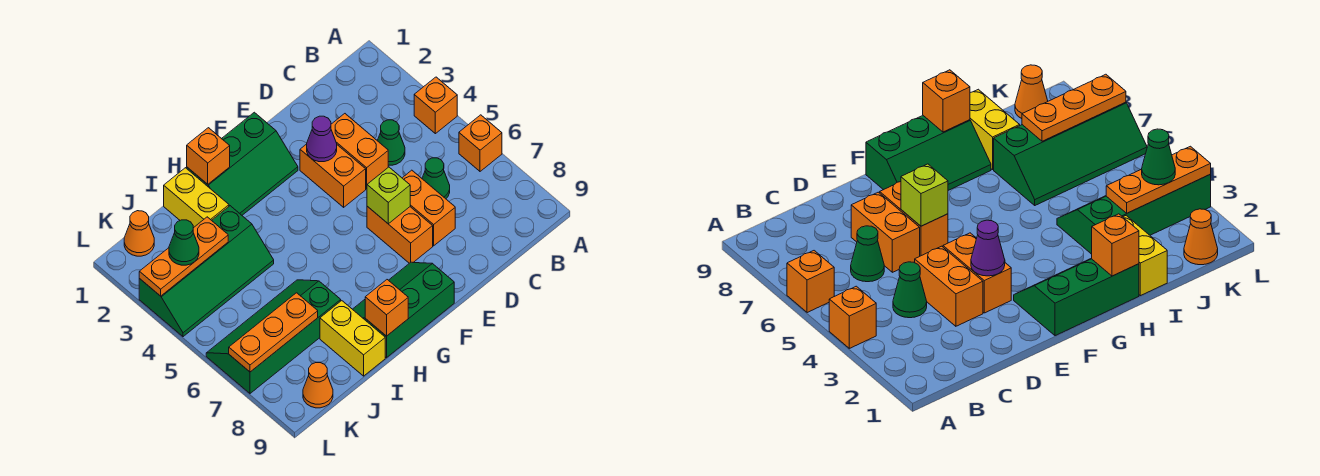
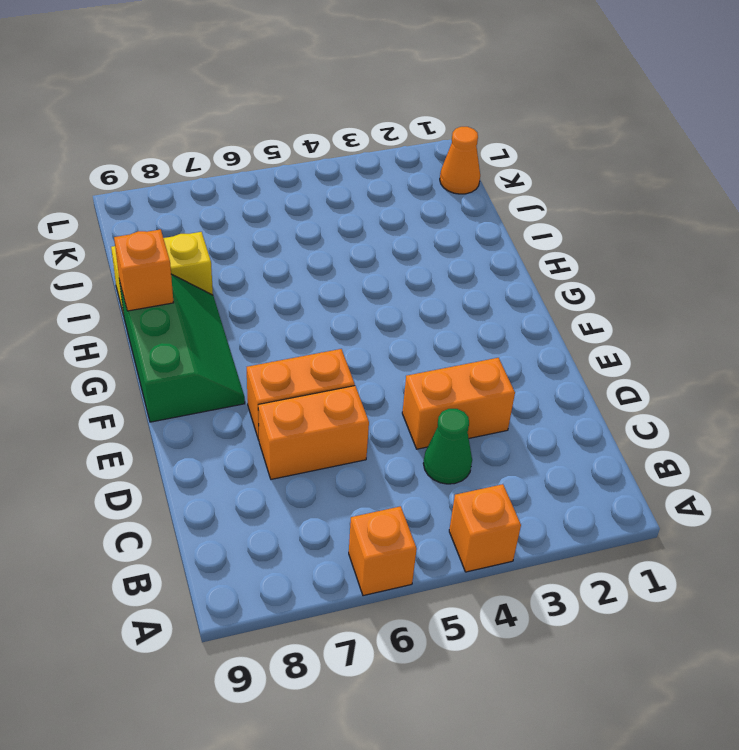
none -> green 1x1 cone [422,158,450,199]
none -> orange 1x2 brick [300,144,366,207]
none -> green 2x3 slope [187,112,298,215]

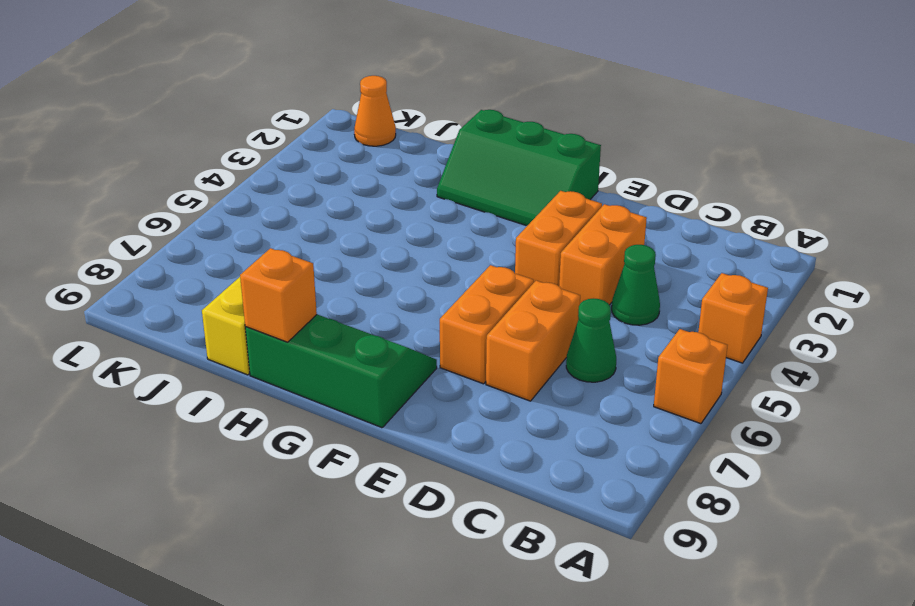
none -> yellow 1x2 brick [164,168,229,228]
none -> green 2x4 slope [139,206,274,337]
none -> green 2x4 slope [206,280,341,393]

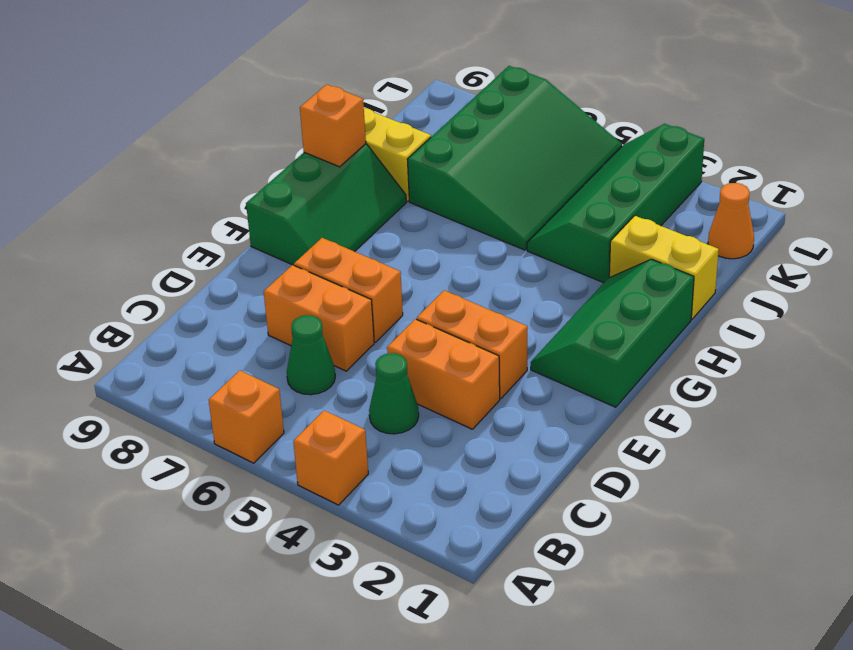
green 3x4 slope [407,66,622,250] -> green 2x4 slope [206,280,341,393]
none -> orange 1x1 cone [303,363,333,408]
none -> purple 1x1 cone [307,116,337,162]
none -> lime 1x1 brick [367,167,410,224]

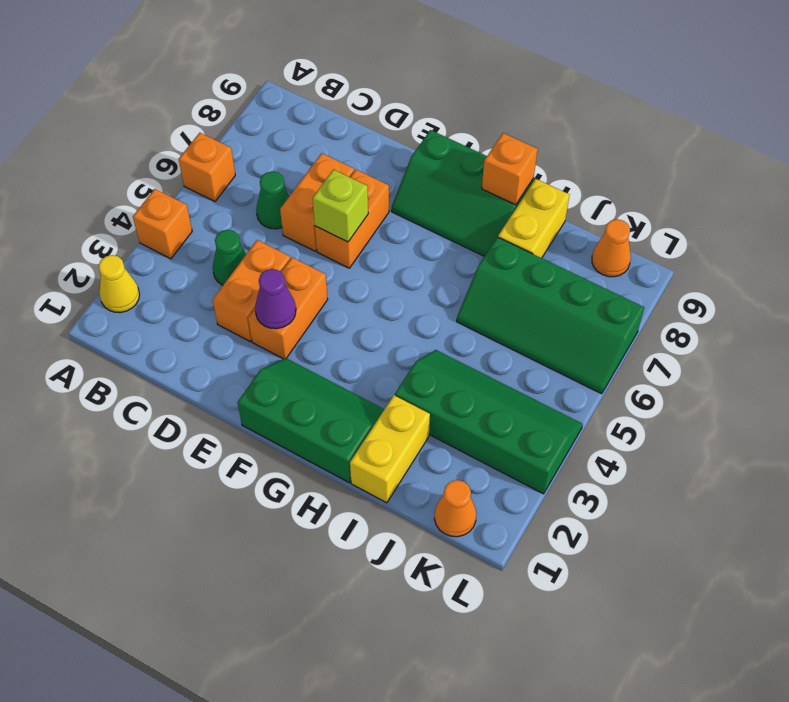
yellow 1x1 cone [99,255,140,313] -> none
none -> orange 1x1 brick [187,128,230,184]
none -> orange 1x3 plate [139,217,228,296]
none -> orange 1x3 plate [229,293,318,372]

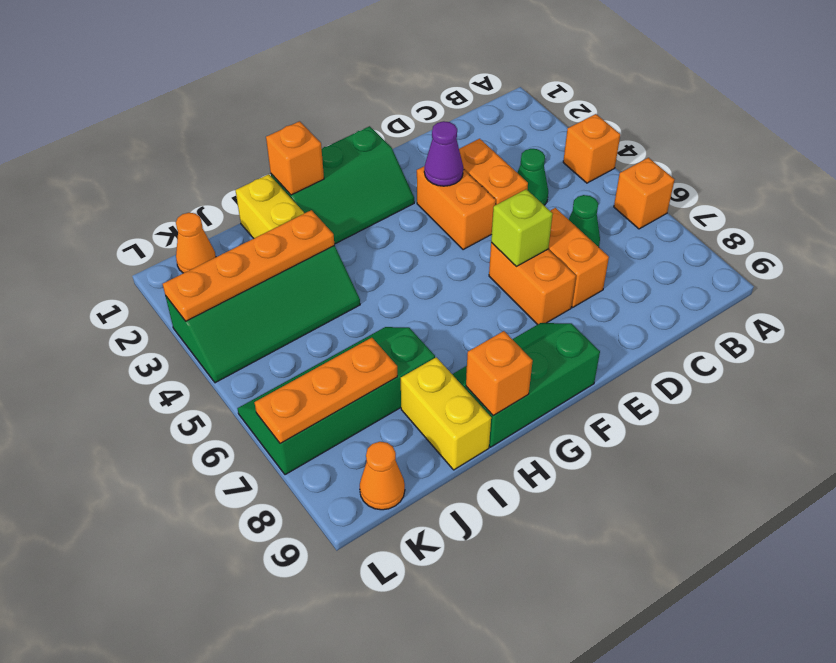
orange 1x4 plate [163,210,334,321] -> orange 1x3 plate [139,217,228,296]
none -> green 1x1 cone [169,220,199,265]

